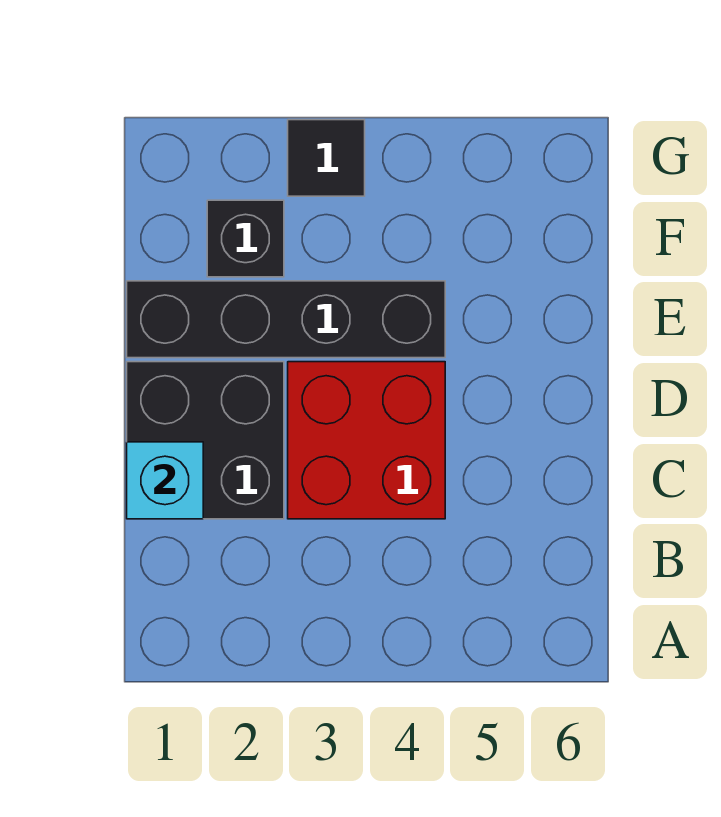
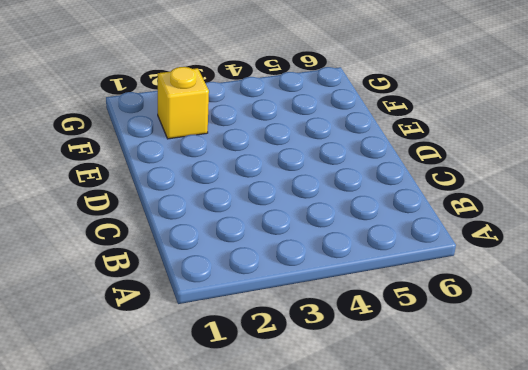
yellow 1x1 brick [158,67,209,139] -> black 1x1 brick [207,200,284,277]
none -> black 2x2 brick [127,362,284,519]
none -> red 2x2 brick [288,362,445,519]

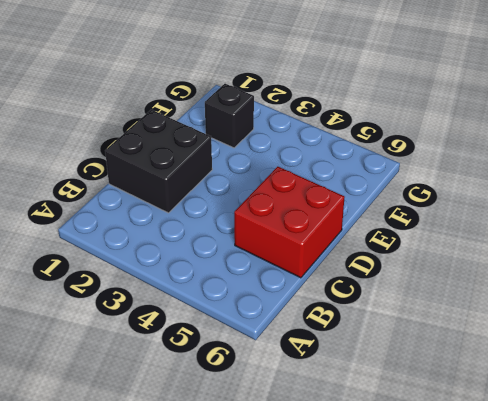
red 2x2 brick [234,167,345,278] -> red 2x2 brick moved to [288,362,445,519]
none -> black 1x4 brick [127,281,445,358]
none -> black 1x1 tile [288,120,365,196]

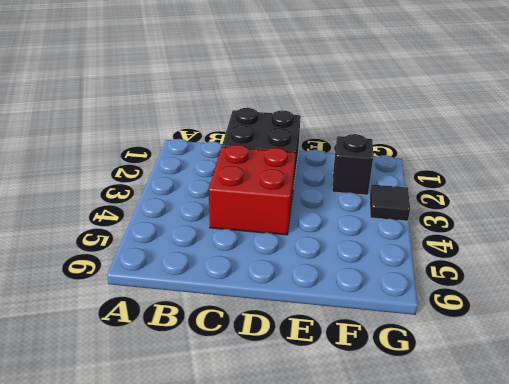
none -> black 1x4 brick [127,281,445,358]
none -> cyan 1x1 brick [127,442,203,519]

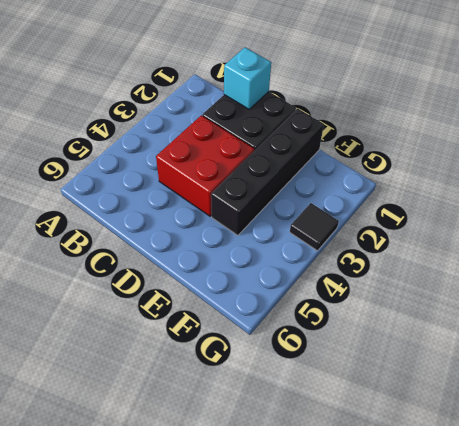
none -> black 1x1 brick [207,200,284,277]

